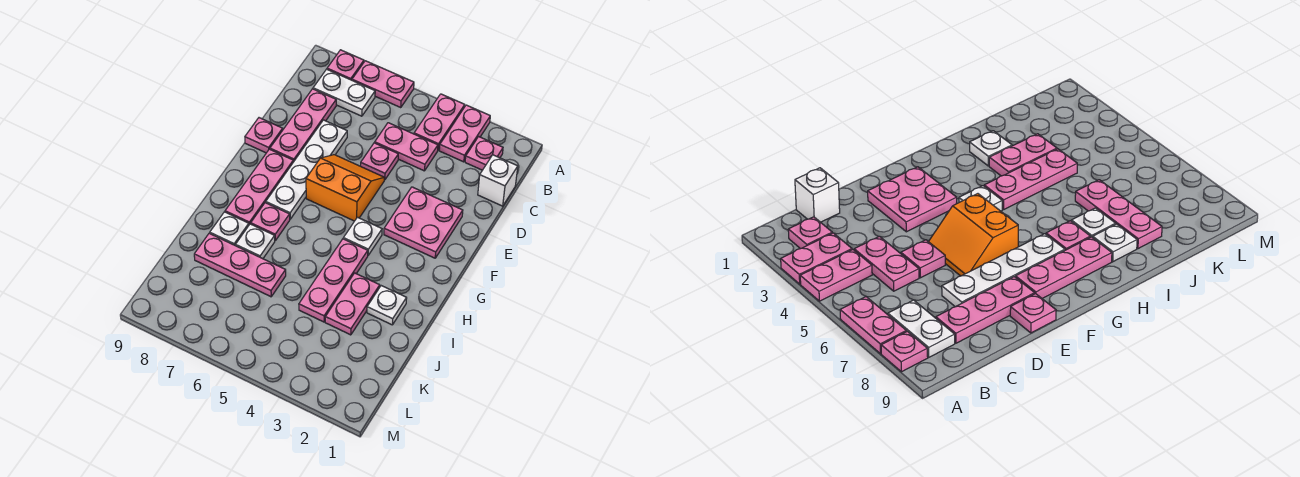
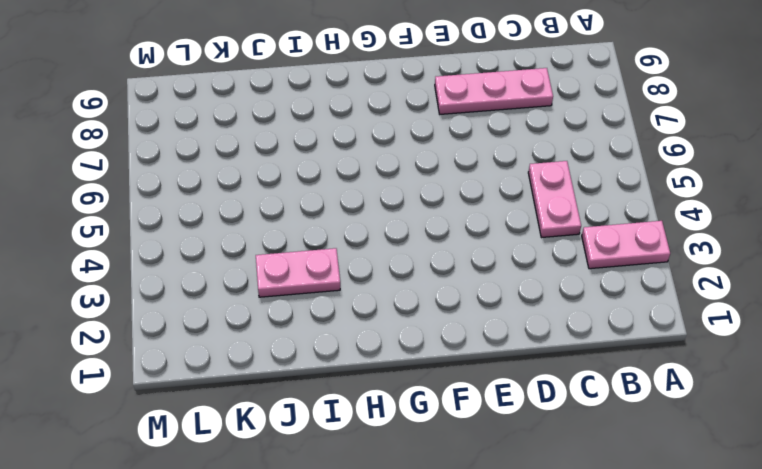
none -> pink 1x2 plate [414,94,465,150]
none -> pink 1x2 plate [352,61,414,108]
none -> pink 1x1 plate [327,50,364,80]

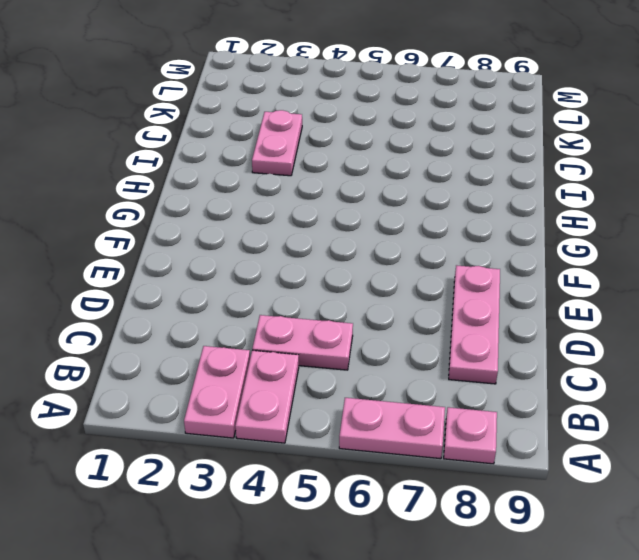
none -> pink 1x1 plate [465,137,503,170]
none -> white 1x2 plate [313,69,375,116]
none -> white 1x1 brick [478,155,518,206]

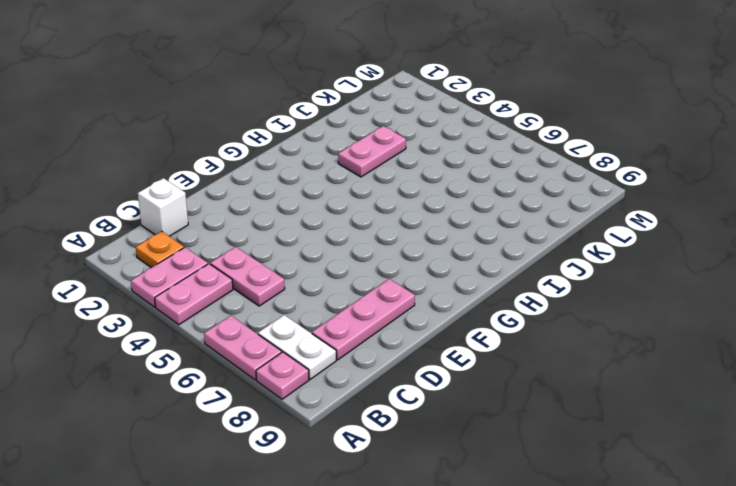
orange 1x1 plate [136,231,184,268] -> pink 1x1 plate [465,137,503,170]
none -> pink 1x1 plate [361,143,398,180]
none -> white 1x4 plate [266,120,347,219]
none -> pink 2x2 plate [384,187,463,258]

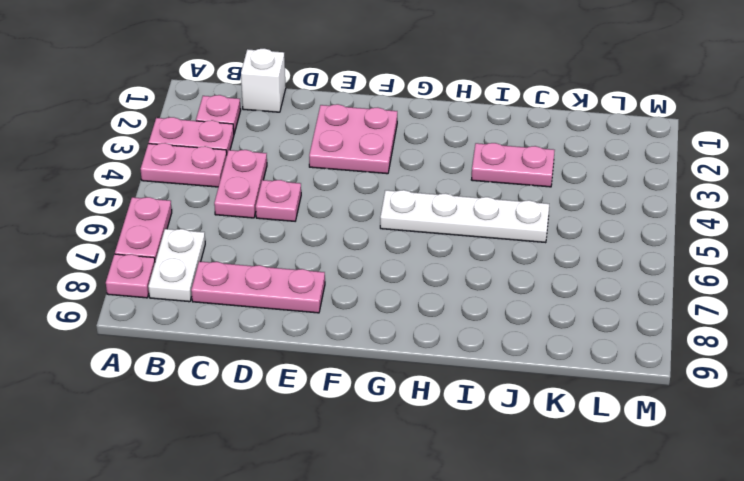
white 1x4 plate [380,190,549,243] -> white 1x4 plate moved to [266,120,347,219]
none -> orange 2x2 slope [306,155,384,221]
none -> pink 1x1 plate [245,118,283,153]
none -> pink 1x3 plate [225,149,293,225]

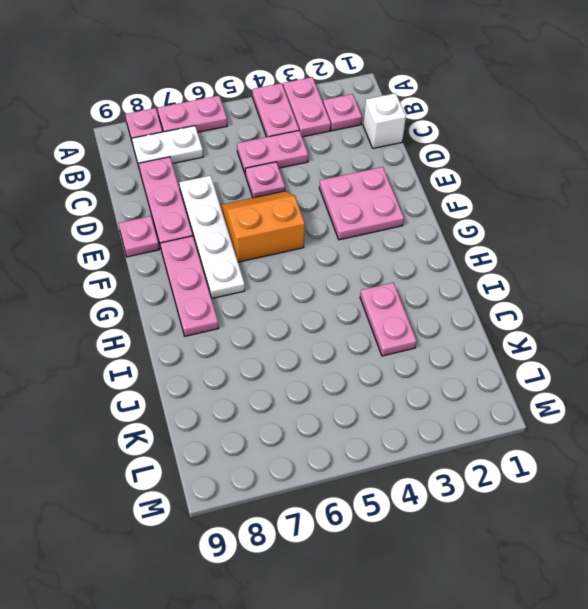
none -> white 1x1 plate [343,217,382,255]
none -> pink 1x3 plate [299,239,368,322]
none -> pink 1x1 plate [251,203,290,241]

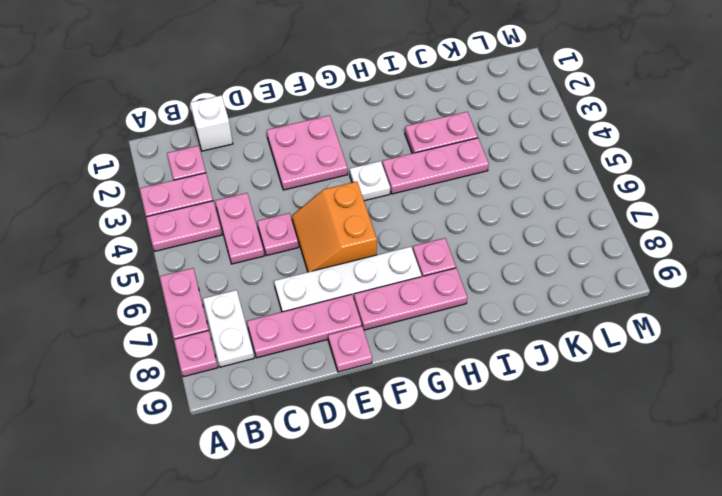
none -> white 1x1 plate [367,286,407,325]
none -> white 1x1 plate [236,224,275,259]
none -> white 1x1 plate [210,212,249,246]

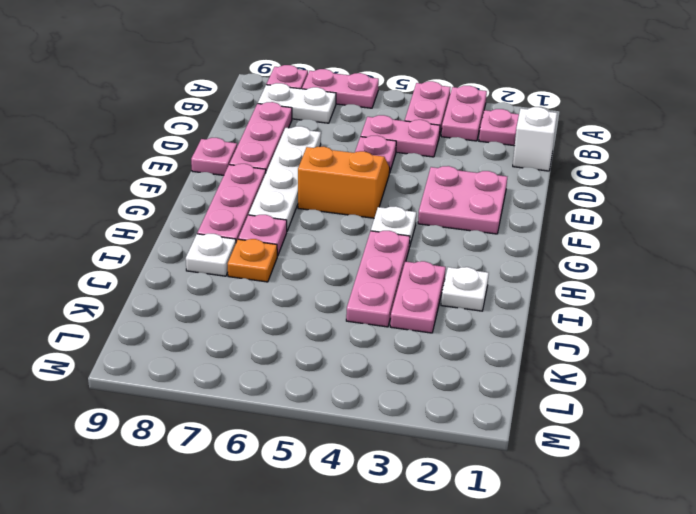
orange 1x1 plate [228,239,277,282] -> white 1x1 plate [236,224,275,259]
none -> pink 1x3 plate [194,233,286,297]

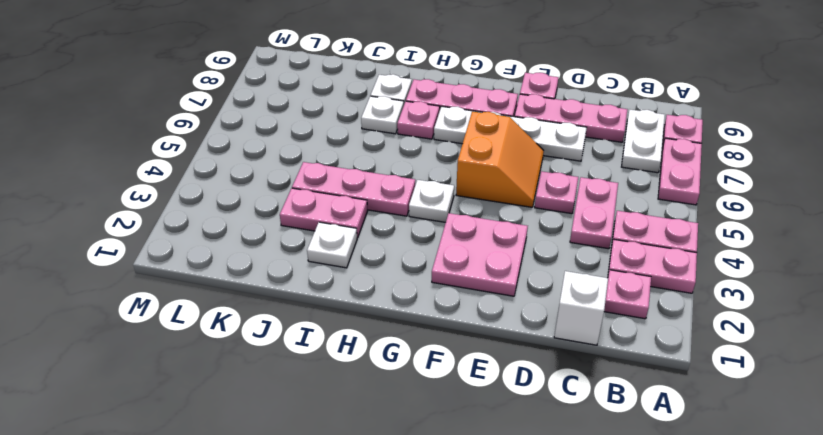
none -> pink 1x3 plate [194,233,286,297]

